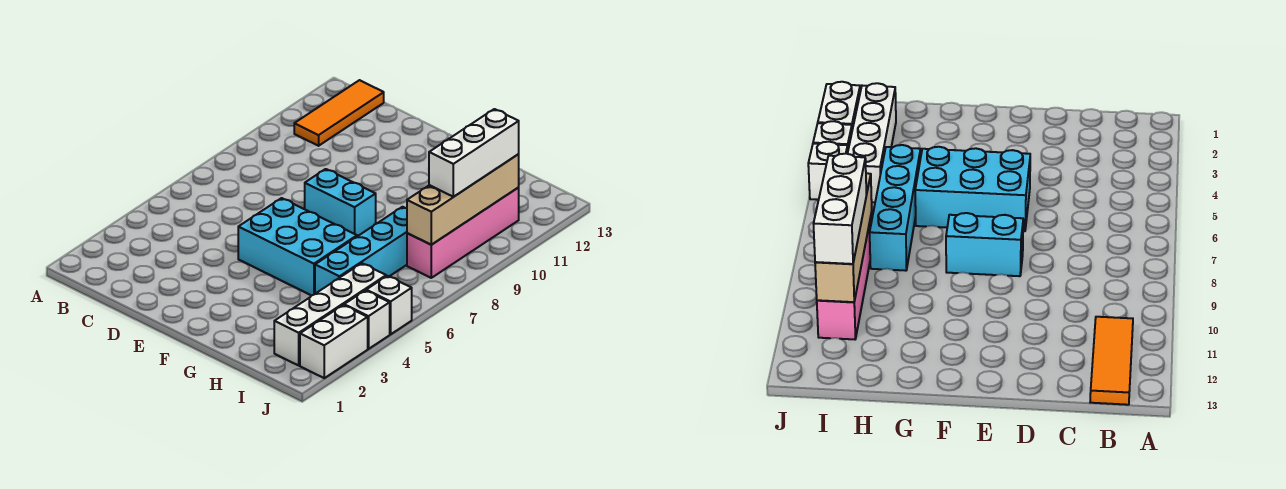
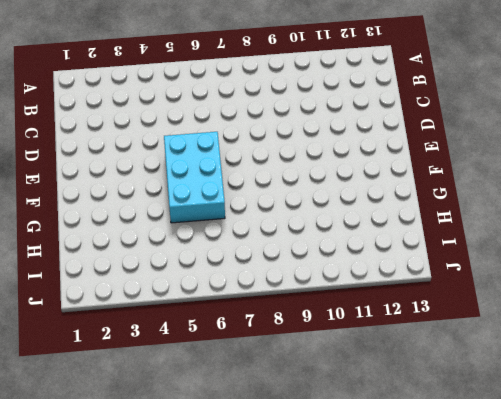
none -> orange 1x3 tile [294,80,384,146]
none -> cyan 1x2 brick [305,169,376,236]

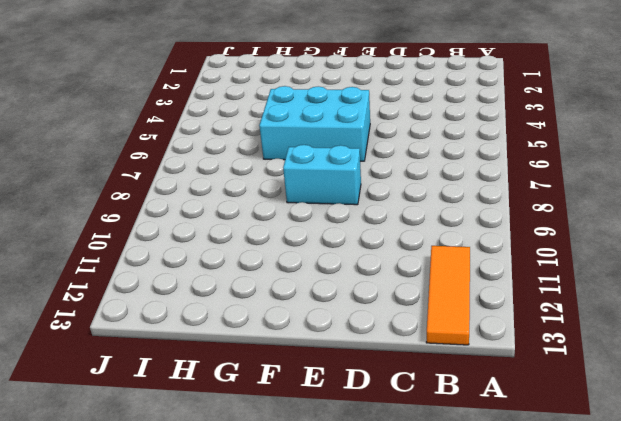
none -> cyan 1x4 brick [315,207,407,294]
none -> white 1x4 brick [274,263,386,365]

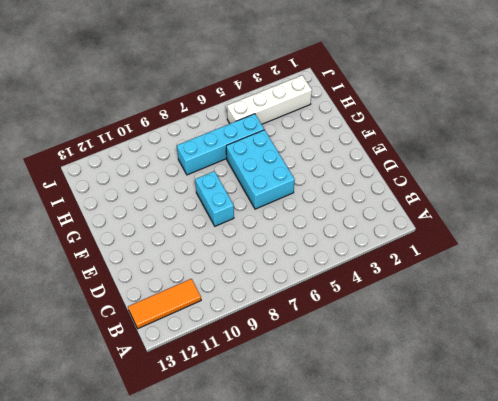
none -> pink 1x4 brick [407,188,519,278]
none -> white 1x2 brick [300,305,368,378]

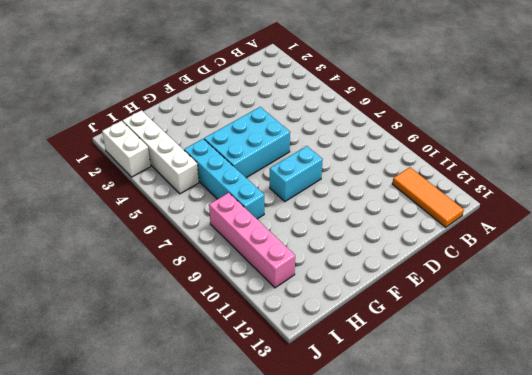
none -> white 1x1 brick [344,290,390,349]
none -> white 1x1 brick [366,276,412,334]

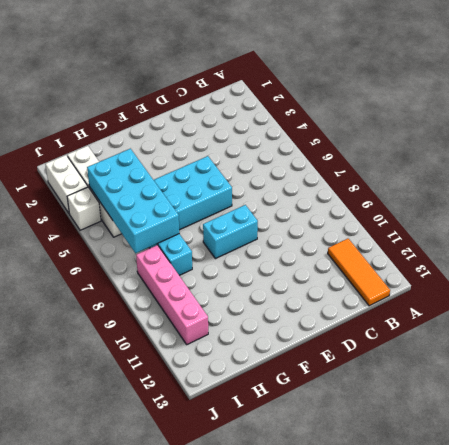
cyan 2x4 brick [87,149,179,253] -> none
none -> white 1x1 brick [366,276,412,334]
none -> tan 1x4 brick [407,154,519,245]

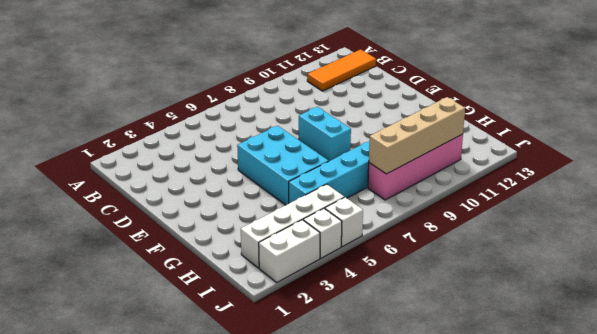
none -> white 1x3 brick [429,109,519,197]

